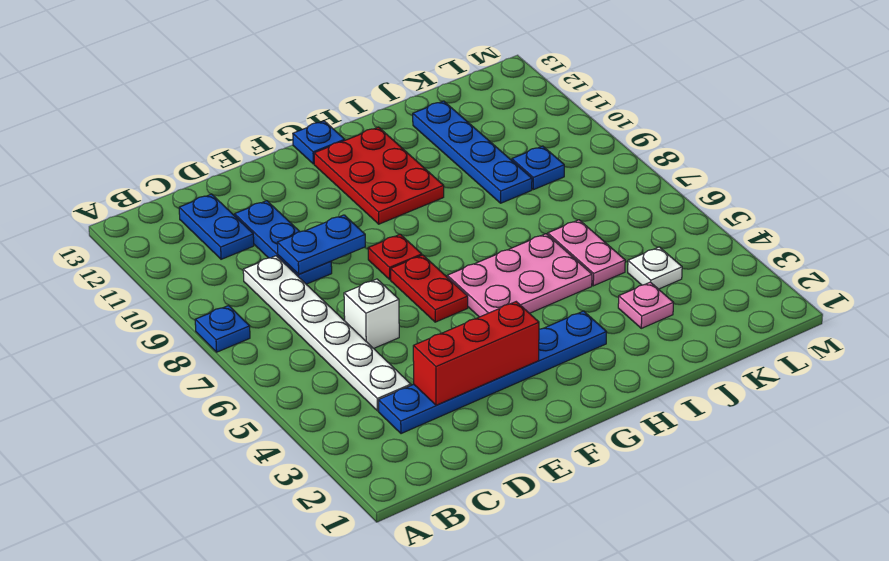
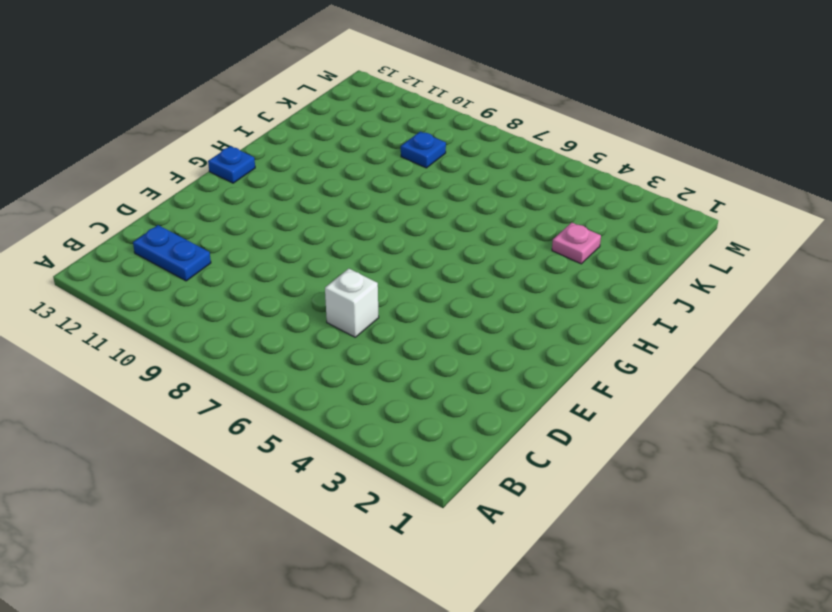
none -> blue 1x1 plate [195,305,250,352]
none -> blue 1x6 plate [378,311,607,434]
none -> white 1x6 plate [243,256,411,411]

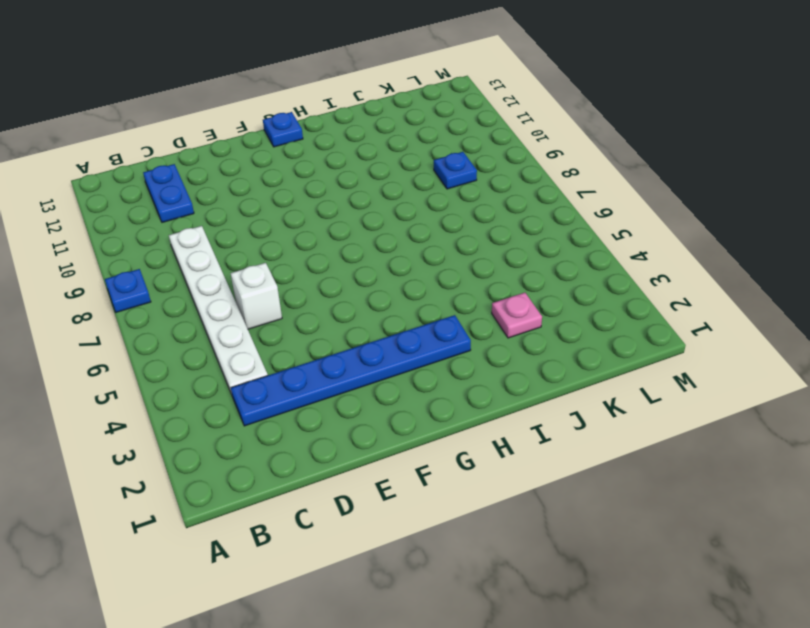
none -> blue 1x3 plate [235,201,332,284]
none -> red 1x2 plate [391,255,468,322]
none -> red 1x1 plate [368,234,422,279]

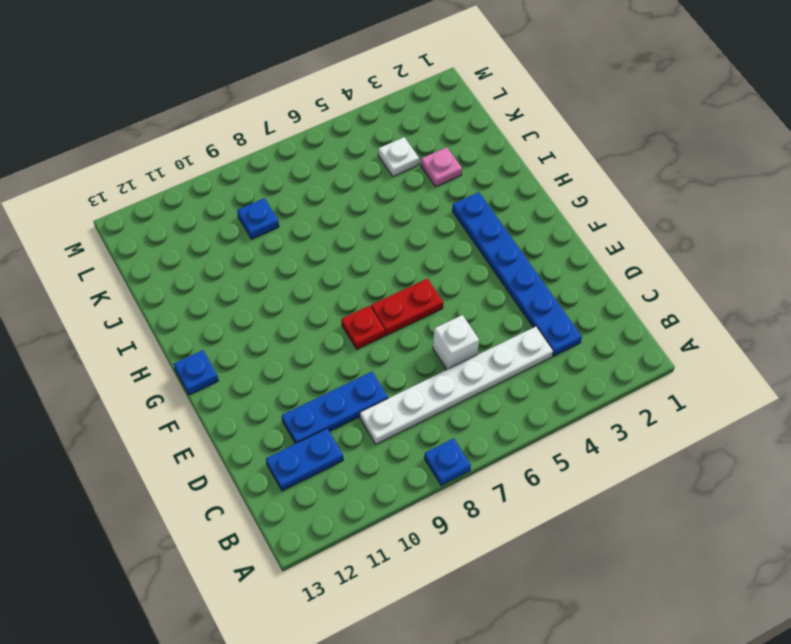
none -> pink 2x3 plate [447,234,592,317]
none -> red 2x3 plate [314,127,444,224]
none -> pink 1x2 plate [548,220,625,286]

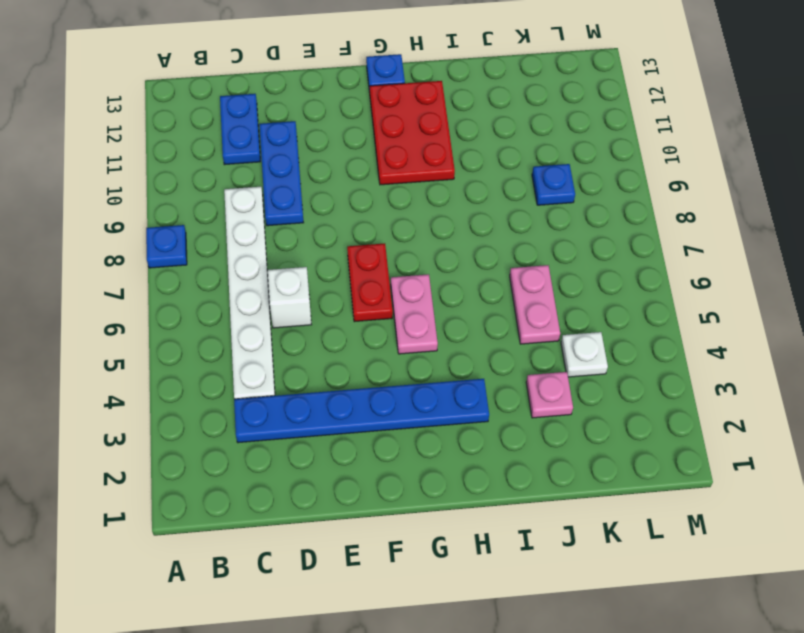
pink 1x2 plate [391,274,438,354] -> pink 2x3 plate [447,234,592,317]
none -> red 1x1 plate [368,234,422,279]
none -> blue 1x4 plate [413,101,532,203]
none -> red 1x3 brick [413,302,539,405]

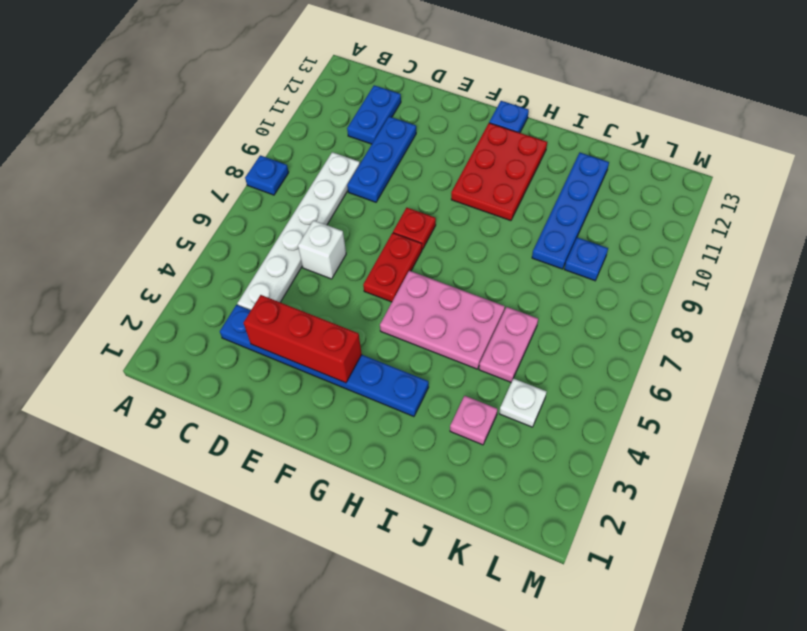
none -> blue 1x2 plate [277,215,365,274]

